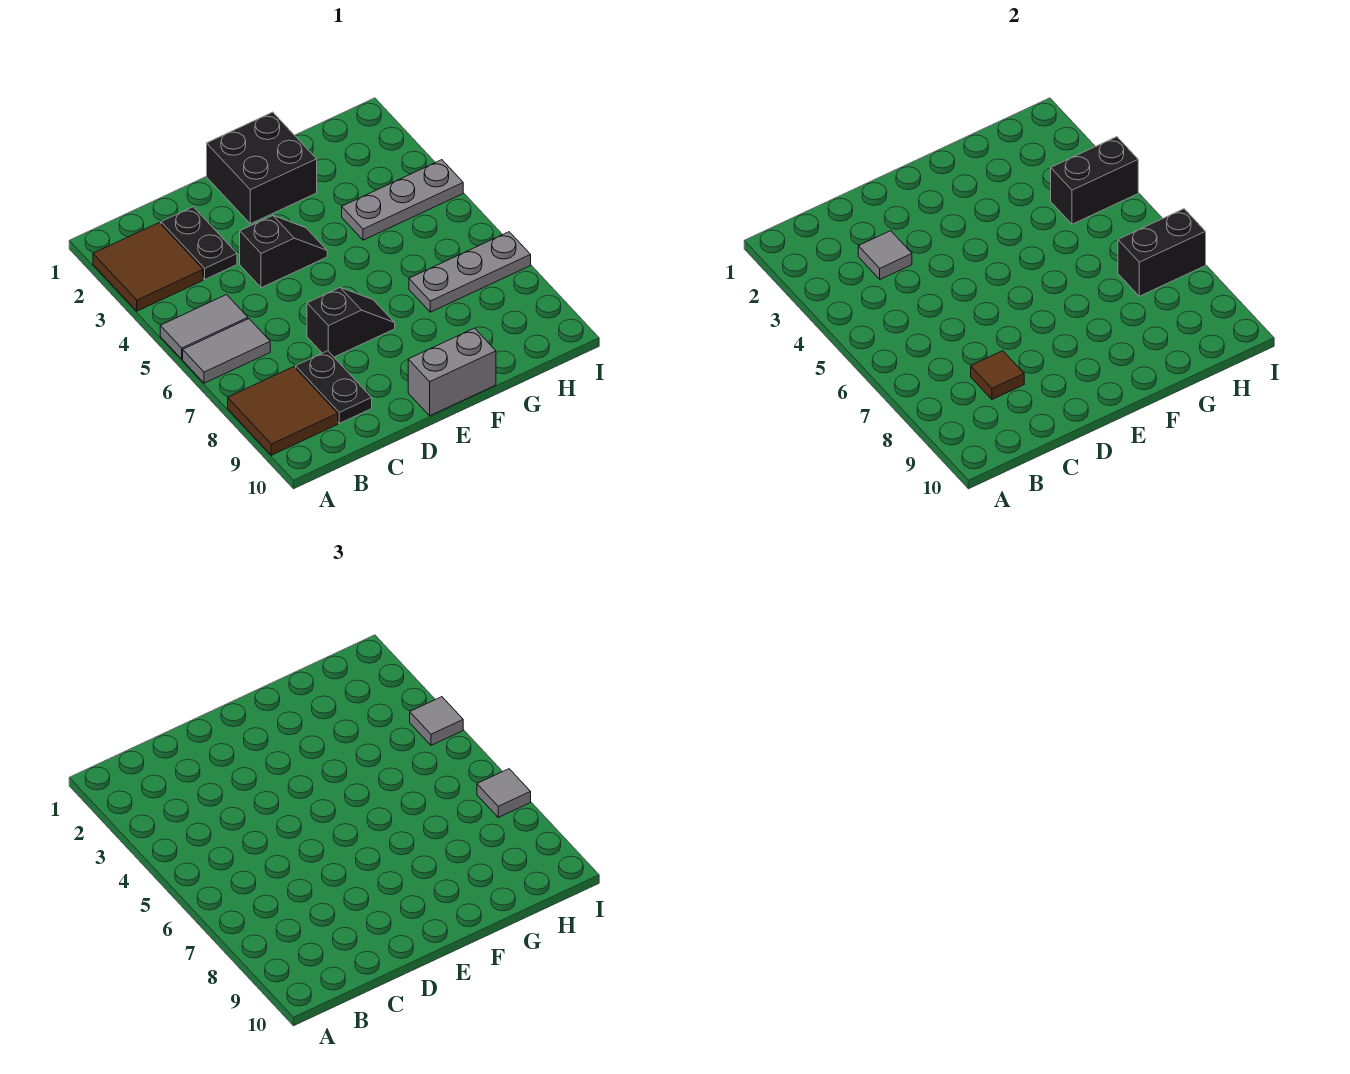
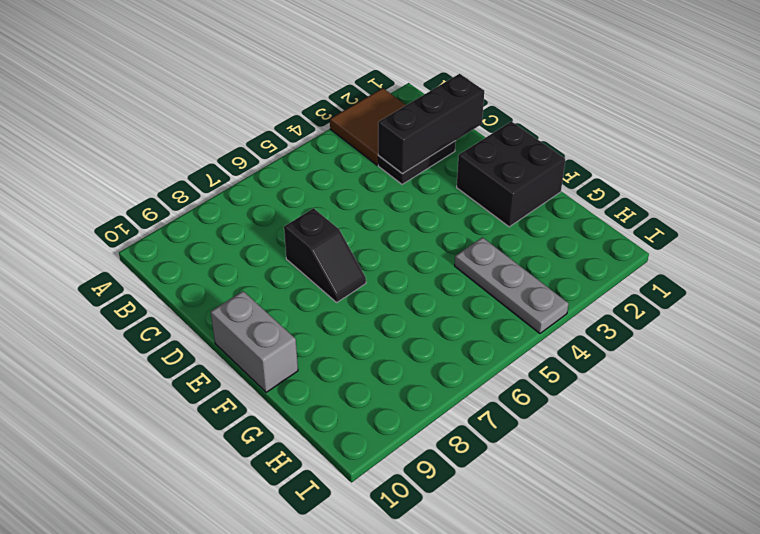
black 1x3 brick [378,74,484,174] -> grey 1x1 tile [858,231,912,279]
none -> grey 1x2 tile [160,295,248,359]
none -> grey 1x2 tile [183,319,270,383]
none -> brown 2x2 tile [228,367,338,455]

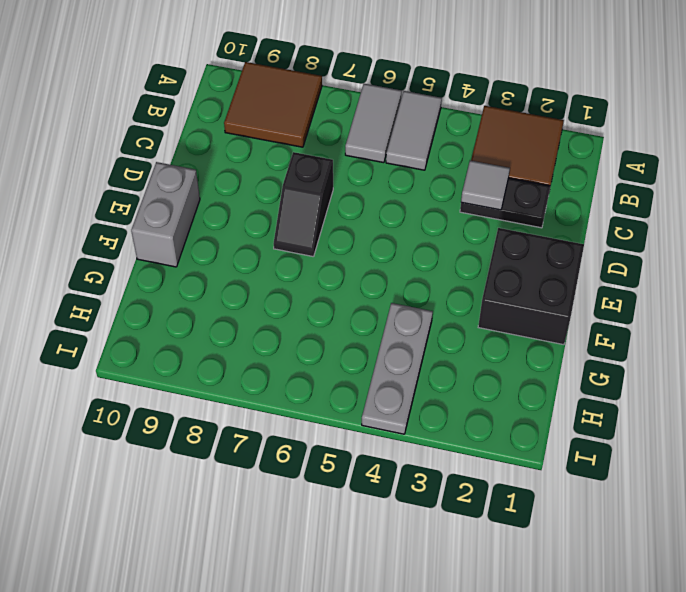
none -> black 1x2 plate [296,351,372,423]
none -> black 1x2 slope [240,216,327,288]
none -> grey 1x3 plate [409,232,531,312]

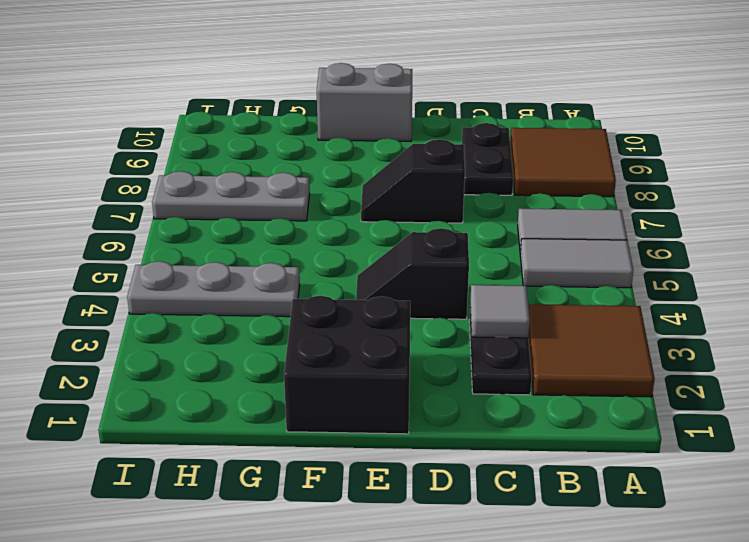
none -> brown 1x1 tile [971,351,1024,399]
none -> black 1x2 brick [1051,137,1138,224]
none -> black 1x2 brick [1118,209,1206,296]

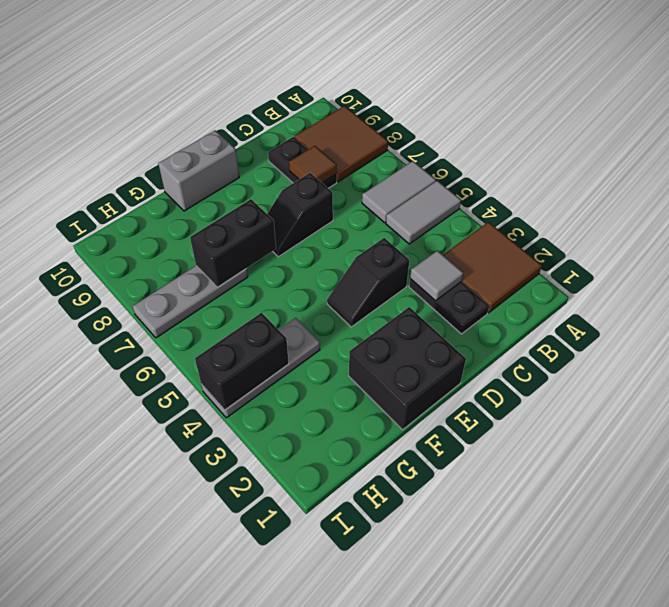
black 1x2 brick [190,199,276,287] -> black 1x2 brick moved to [1118,209,1206,296]
none -> grey 1x1 tile [410,697,463,745]
none -> grey 1x1 tile [477,769,531,817]

